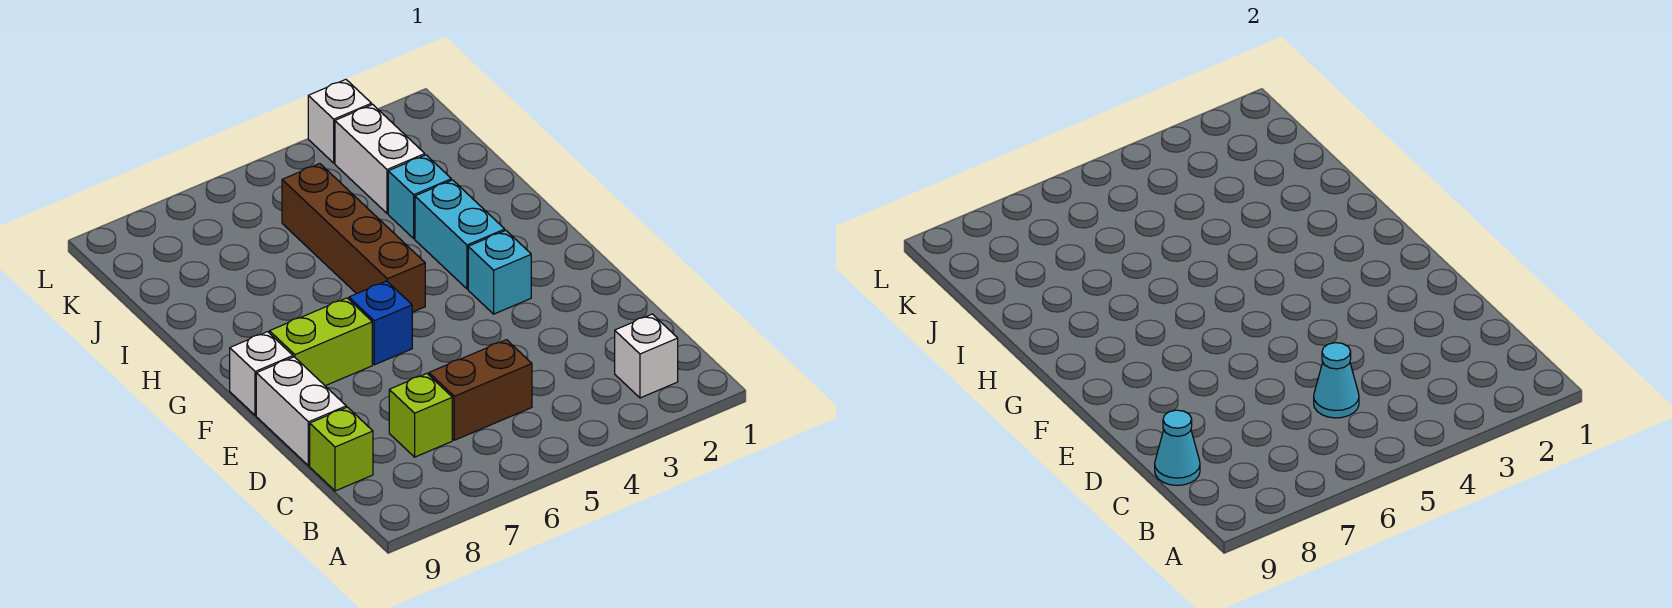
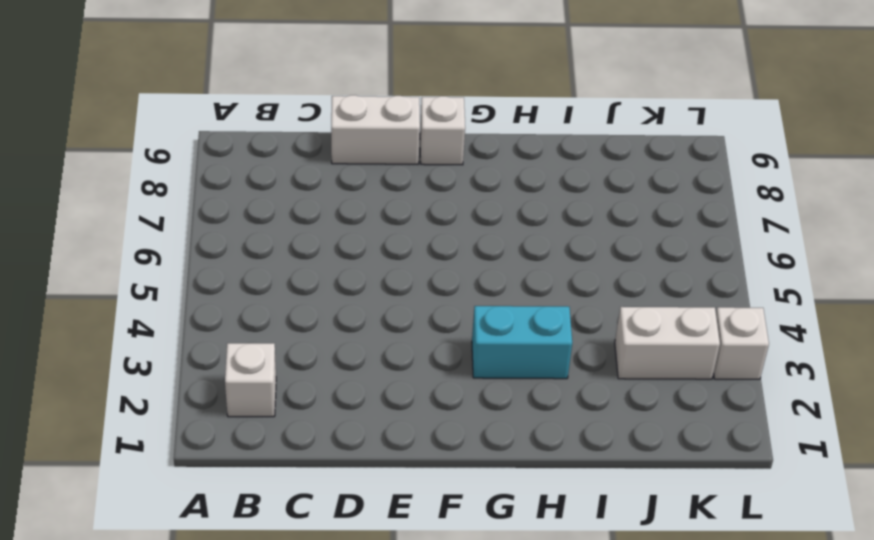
none -> brown 1x2 brick [429,340,532,440]
none -> lime 1x1 brick [389,374,452,457]
none -> lime 1x1 brick [310,407,373,491]

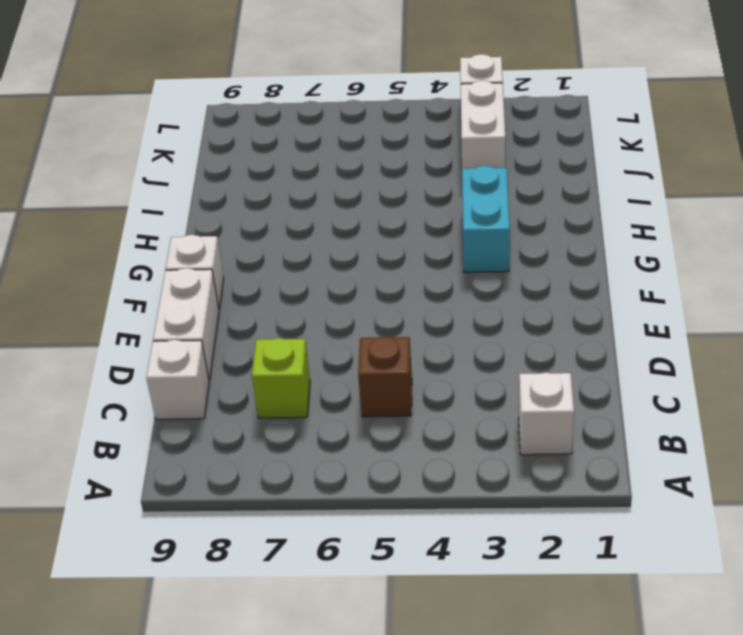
brown 1x1 brick [358,336,412,417] -> brown 1x2 brick [429,340,532,440]
white 1x1 brick [146,340,209,419] -> lime 1x1 brick [310,407,373,491]
none -> cyan 1x1 brick [468,231,531,314]
none -> blue 1x1 brick [349,281,412,365]
none -> lime 1x2 brick [269,298,372,386]

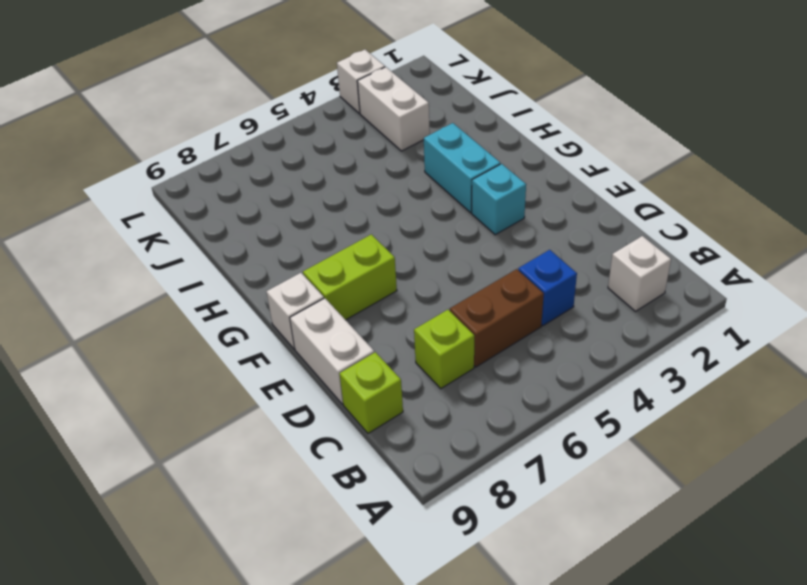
blue 1x1 brick [518,250,577,326] -> blue 1x1 brick moved to [349,281,412,365]
none -> brown 1x4 brick [282,164,425,312]
none -> cyan 1x1 brick [388,155,451,238]
none -> cyan 1x1 cone [1314,343,1359,418]

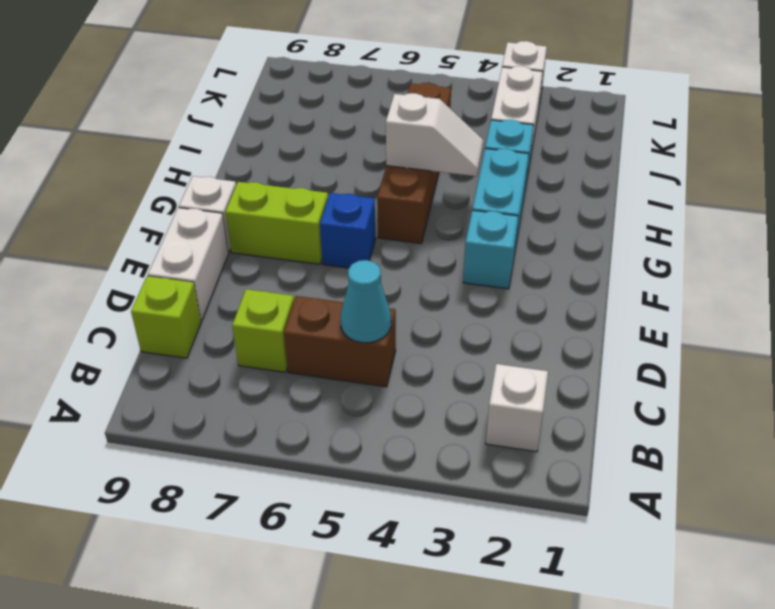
white 1x2 slope [386,93,483,176] -> none
none -> cyan 1x1 cone [1155,410,1200,485]

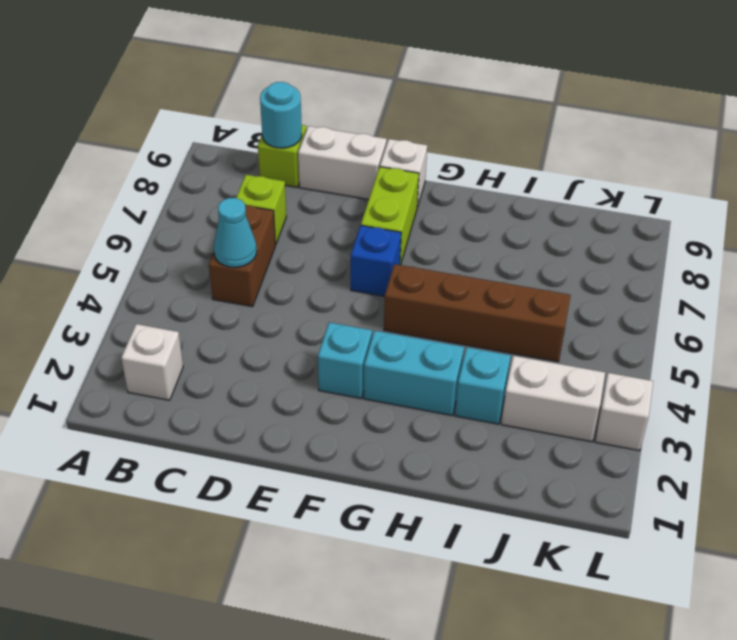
cyan 1x1 round brick [260,82,302,148] -> cyan 1x1 cone [1155,410,1200,485]

